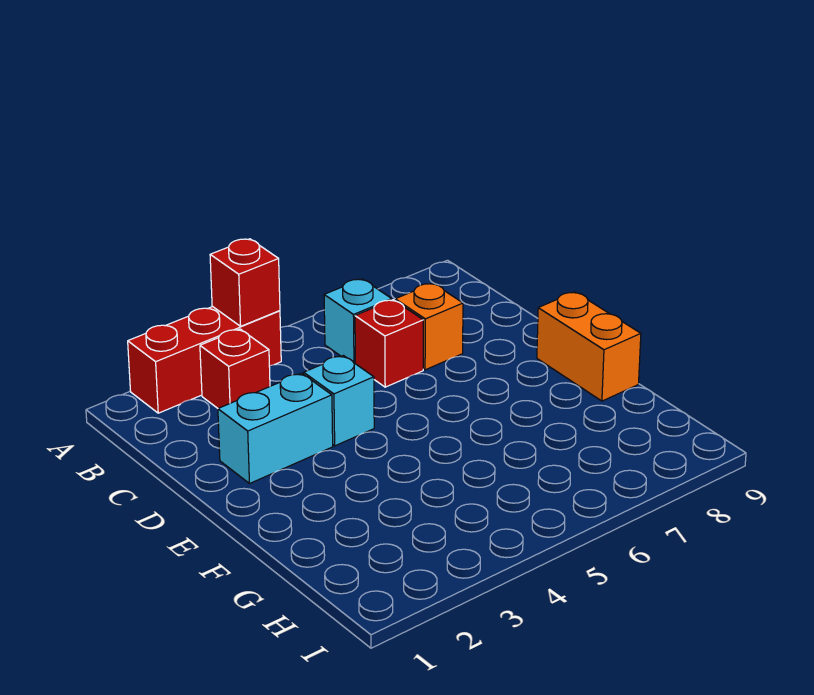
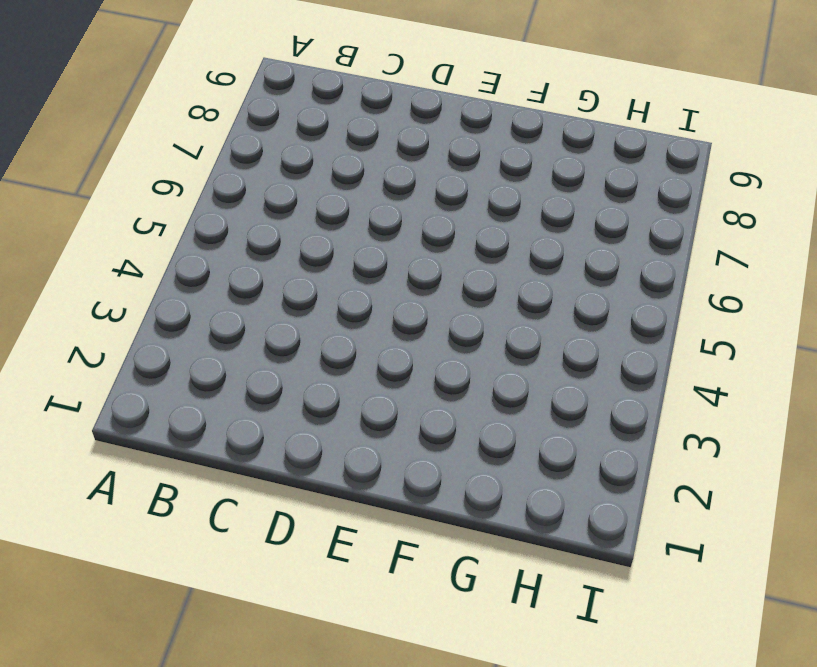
none -> red 1x3 brick [128,307,281,413]
none -> red 1x1 brick [200,329,270,408]

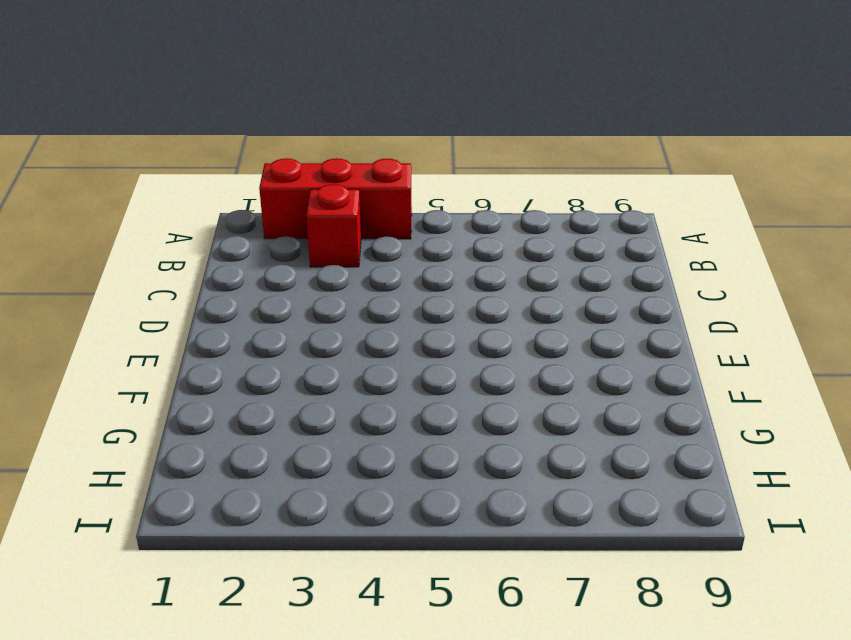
none -> cyan 1x1 brick [324,279,392,363]
none -> red 1x1 brick [355,300,423,387]

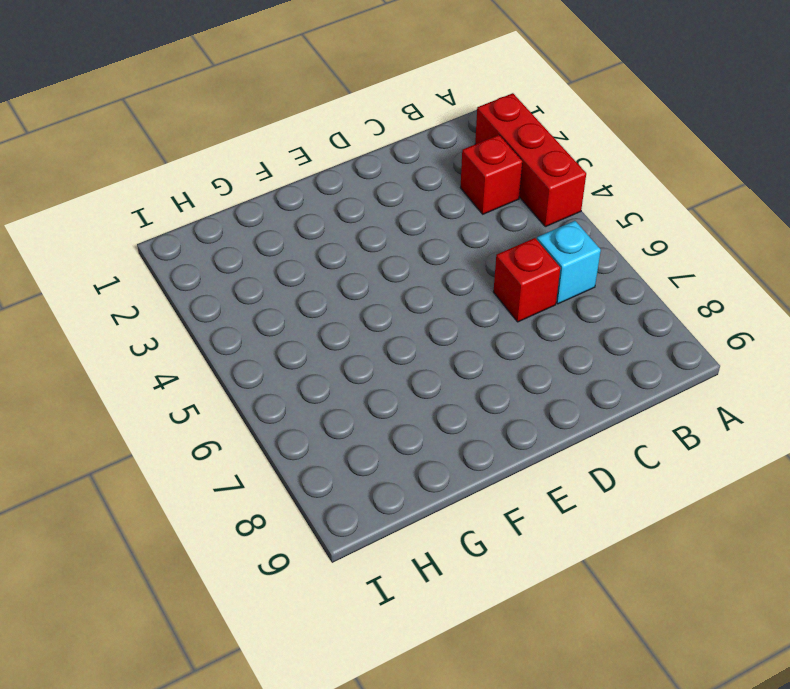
none -> orange 1x1 brick [395,283,463,370]
none -> cyan 1x2 brick [218,373,333,484]

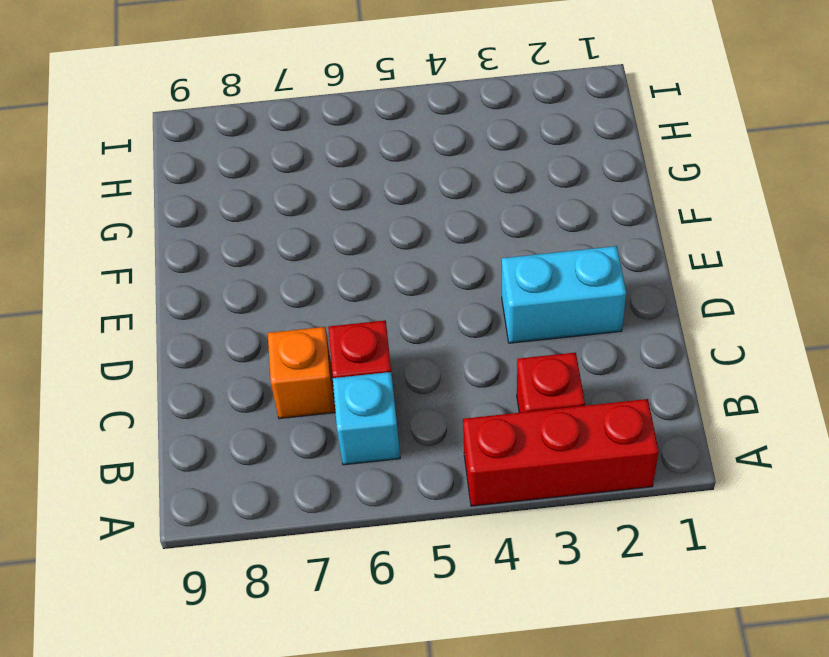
none -> cyan 1x1 brick [304,356,374,446]
none -> orange 1x2 brick [537,292,641,401]

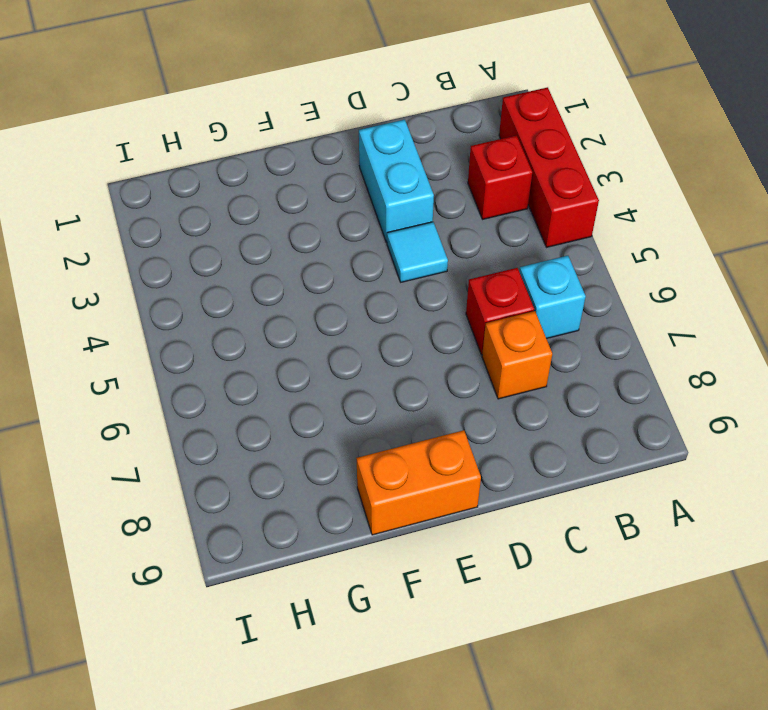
cyan 1x1 tile [387,222,448,282] -> cyan 1x1 brick [304,356,374,446]
none -> red 1x1 brick [210,239,280,326]

